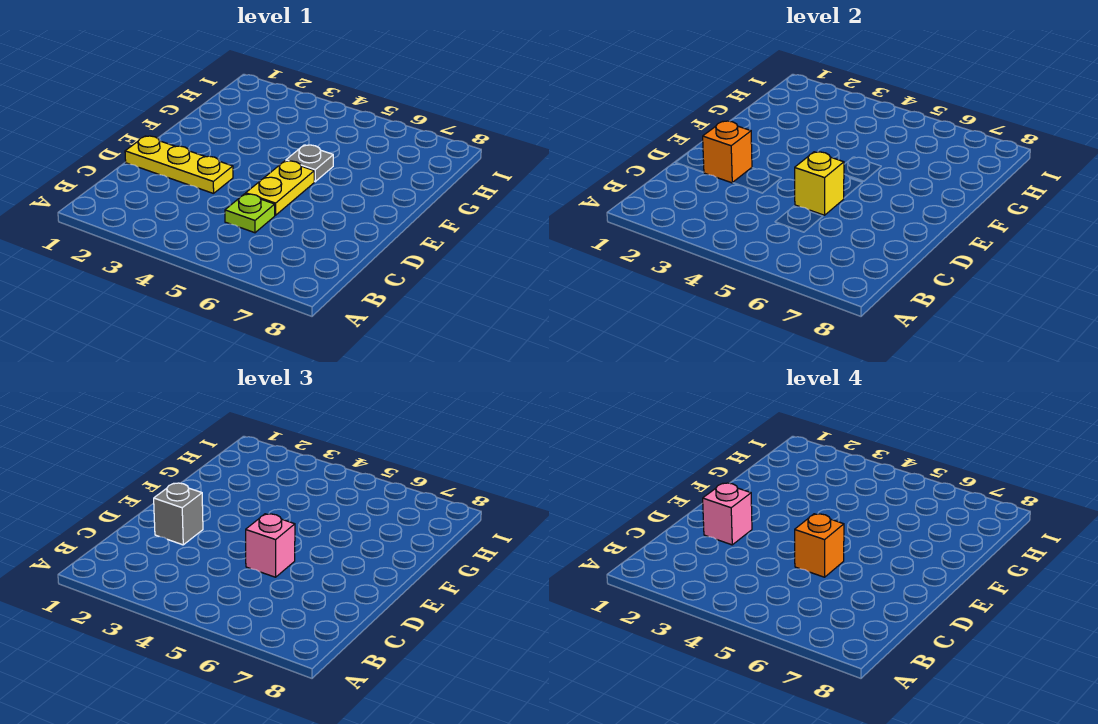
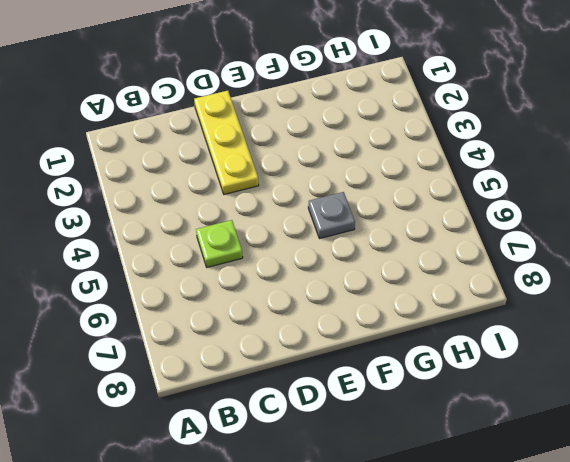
none -> yellow 1x2 plate [246,161,314,215]
none -> orange 1x1 brick [703,121,752,183]

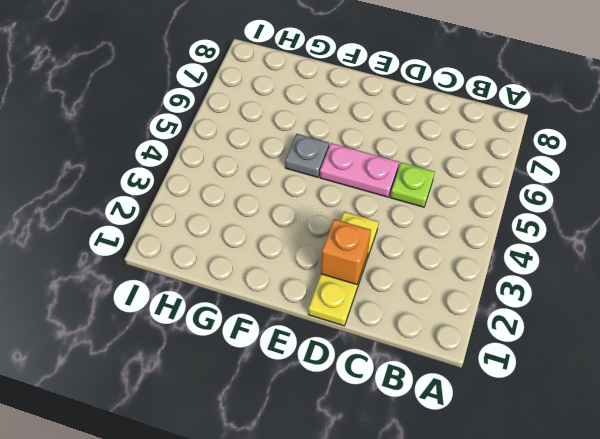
pink 1x2 plate [320,143,399,197] -> yellow 1x2 plate [246,161,314,215]
none -> yellow 1x1 brick [795,152,844,215]
none -> grey 1x1 brick [154,483,203,545]

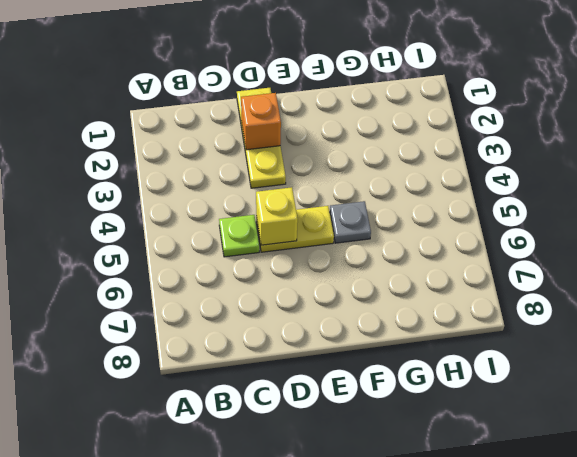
none -> grey 1x1 brick [154,483,203,545]
none -> pink 1x1 brick [246,514,295,577]

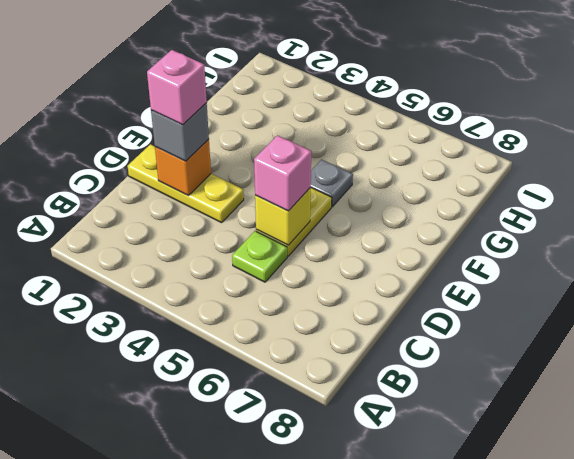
none -> orange 1x1 brick [795,514,844,577]

